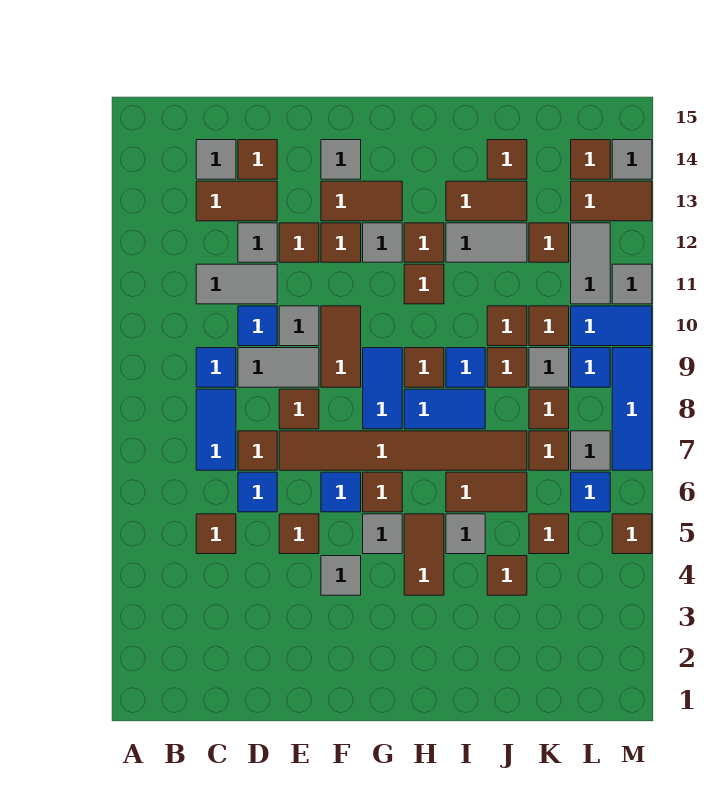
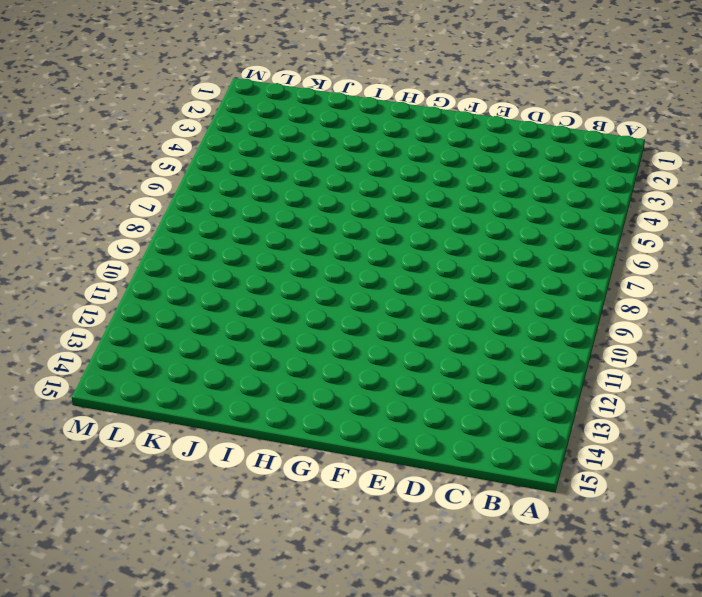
none -> brown 1x1 tile [196,514,236,554]
none -> blue 1x2 tile [196,389,236,470]
none -> blue 1x1 tile [196,348,236,387]
none -> grey 1x2 tile [196,264,277,304]

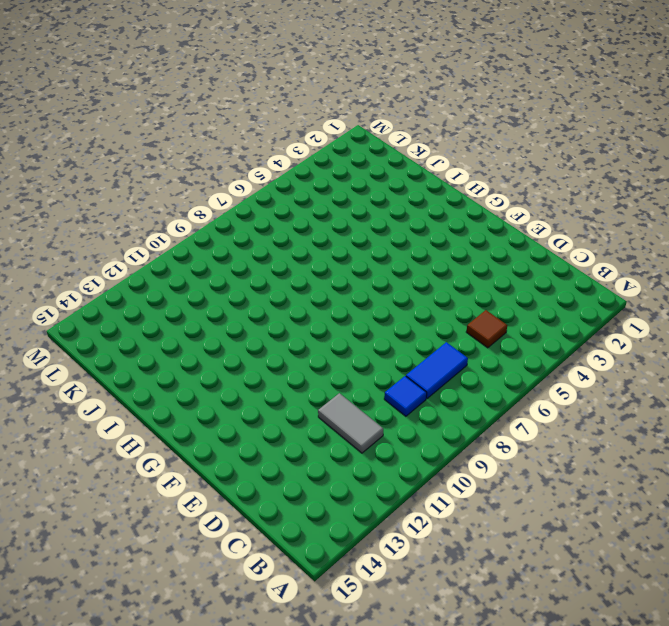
none -> brown 1x2 tile [196,181,277,221]
none -> grey 1x1 tile [196,140,236,179]
none -> blue 1x1 tile [238,472,277,512]
none -> brown 1x1 tile [238,431,277,470]

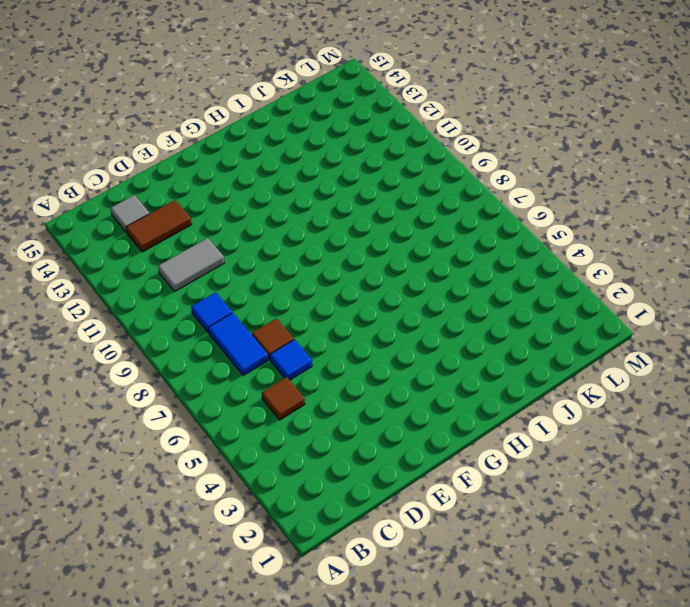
none -> grey 1x2 tile [238,348,319,387]
none -> blue 1x1 tile [238,306,277,346]
none -> grey 1x1 tile [238,223,277,262]
none -> brown 1x1 tile [238,140,277,179]

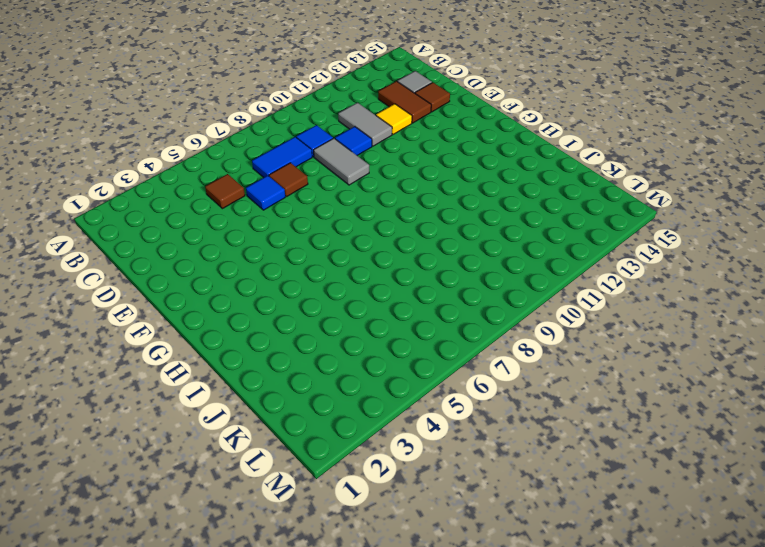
yellow 1x1 tile [376,104,412,134] -> grey 1x1 tile [238,223,277,262]
none -> brown 1x1 tile [279,514,319,554]
none -> brown 1x6 tile [279,431,527,470]
none -> brown 1x1 tile [279,389,319,429]
none -> grey 1x1 tile [279,306,319,346]

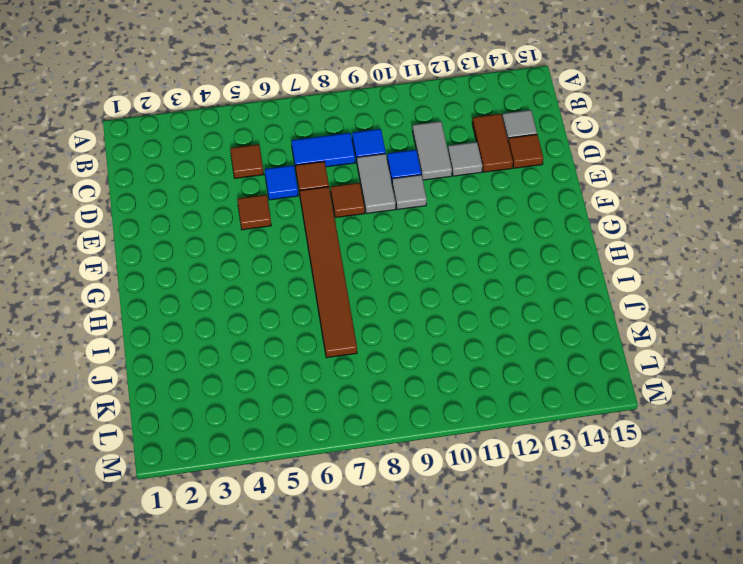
none -> brown 1x1 tile [279,223,319,262]
none -> grey 1x1 tile [321,556,361,595]
none -> blue 1x1 tile [321,472,361,512]
none -> brown 1x2 tile [321,306,361,387]

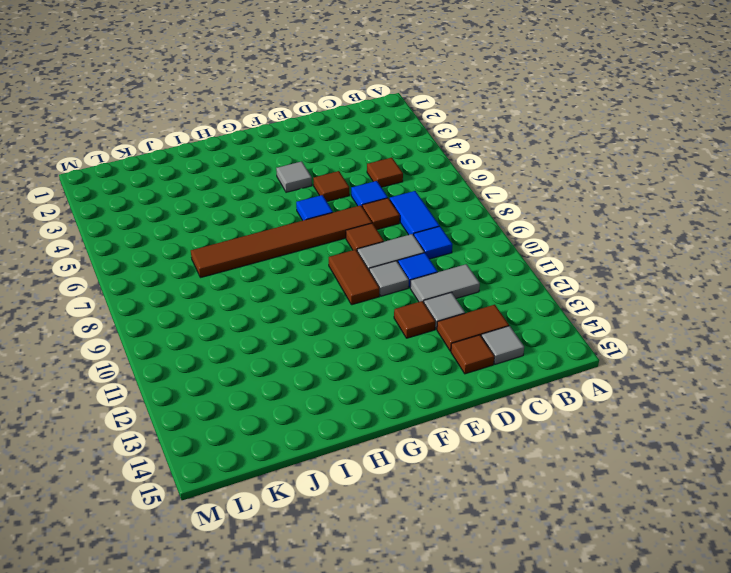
none -> brown 1x1 tile [321,223,361,262]
none -> brown 1x2 tile [321,181,402,221]
none -> grey 1x1 tile [321,140,361,179]
none -> grey 1x1 tile [363,514,402,554]

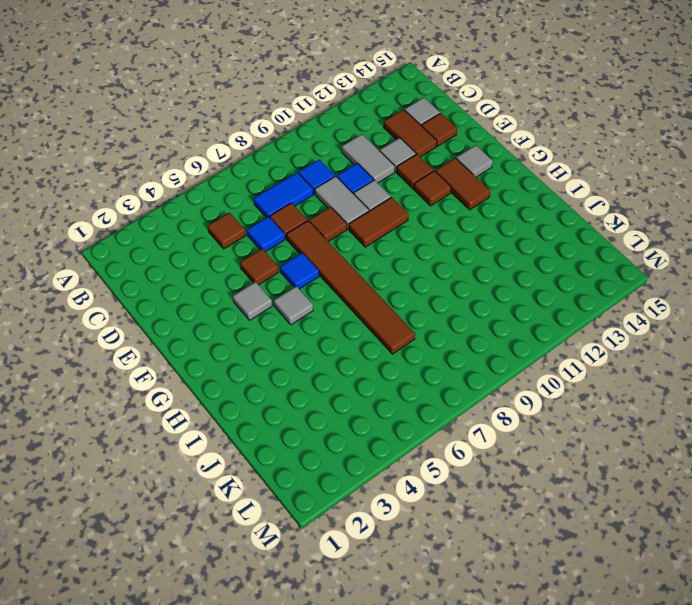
none -> brown 1x1 tile [363,472,402,512]
none -> blue 1x2 tile [363,348,402,429]
none -> grey 1x1 tile [363,223,402,262]
none -> brown 1x2 tile [404,514,444,595]

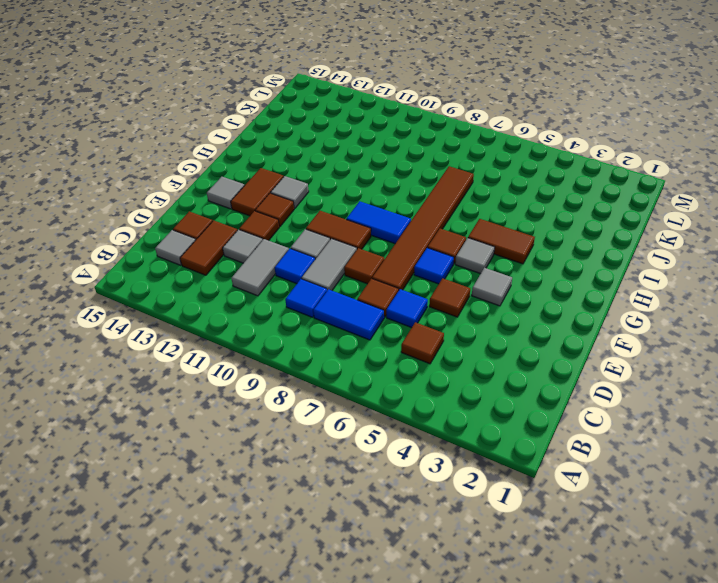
none -> blue 1x2 tile [404,389,485,429]
none -> brown 1x1 tile [404,348,444,387]
none -> brown 1x1 tile [404,264,444,304]
none -> brown 1x1 tile [404,223,444,262]

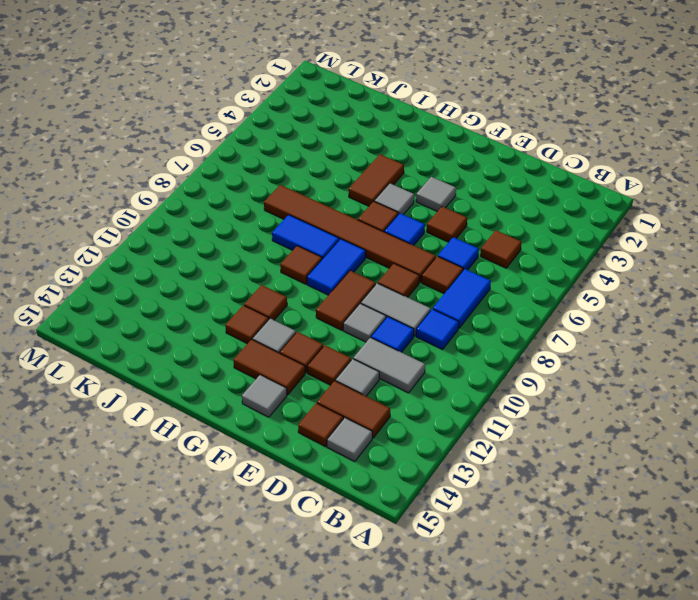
none -> grey 1x1 tile [446,514,485,554]
none -> brown 1x2 tile [446,472,527,512]
none -> blue 1x1 tile [446,348,485,387]
none -> grey 1x2 tile [446,223,527,262]

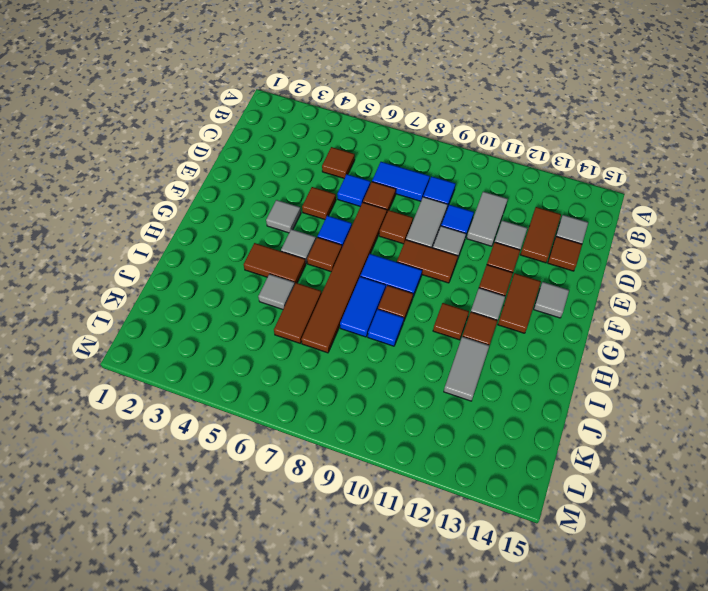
none -> brown 1x2 tile [446,181,527,221]
none -> brown 1x1 tile [487,556,527,595]
none -> brown 1x1 tile [487,348,527,387]
none -> brown 1x1 tile [487,306,527,346]

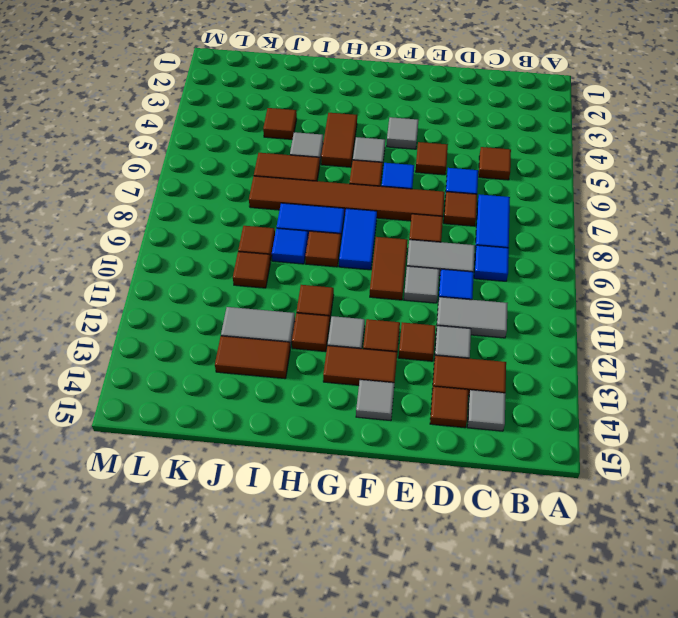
none -> brown 1x1 tile [487,140,527,179]
none -> brown 1x1 tile [529,514,569,554]
none -> brown 1x1 tile [529,431,569,470]
none -> brown 1x1 tile [529,389,569,429]

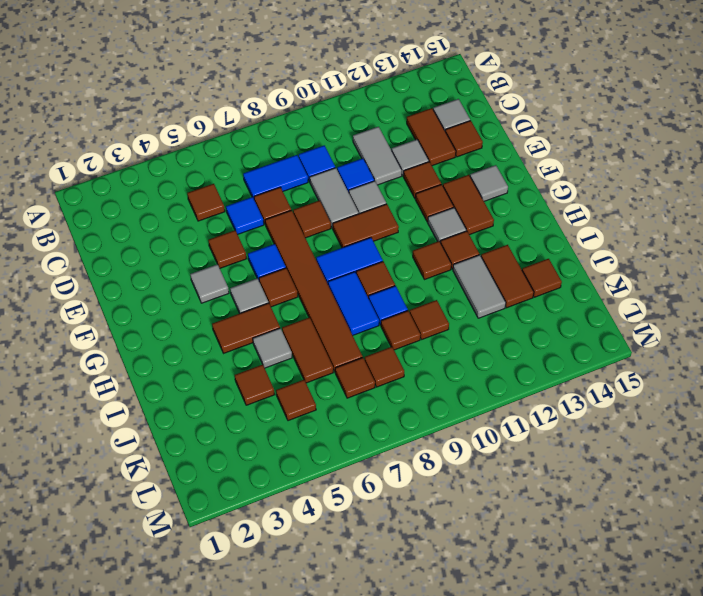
none -> grey 1x1 tile [529,348,569,387]
none -> brown 1x1 tile [529,306,569,346]
none -> brown 1x1 tile [529,223,569,262]
none -> blue 1x1 tile [571,472,610,512]

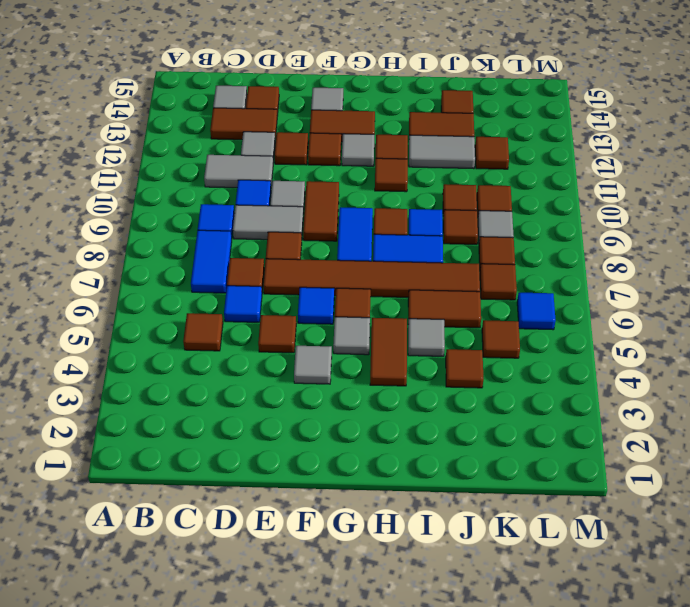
none -> grey 1x1 tile [571,431,610,470]
none -> blue 1x1 tile [571,348,610,387]
none -> blue 1x2 tile [571,306,652,346]
none -> grey 1x2 tile [571,223,610,304]

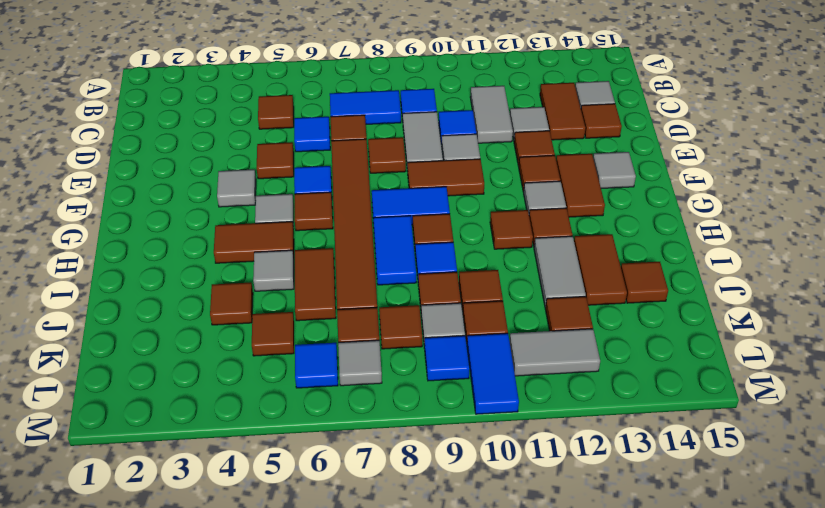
none -> brown 1x2 tile [571,181,652,221]
none -> brown 1x1 tile [571,140,610,179]
none -> brown 1x1 tile [612,514,652,554]
none -> blue 1x3 tile [612,348,652,470]

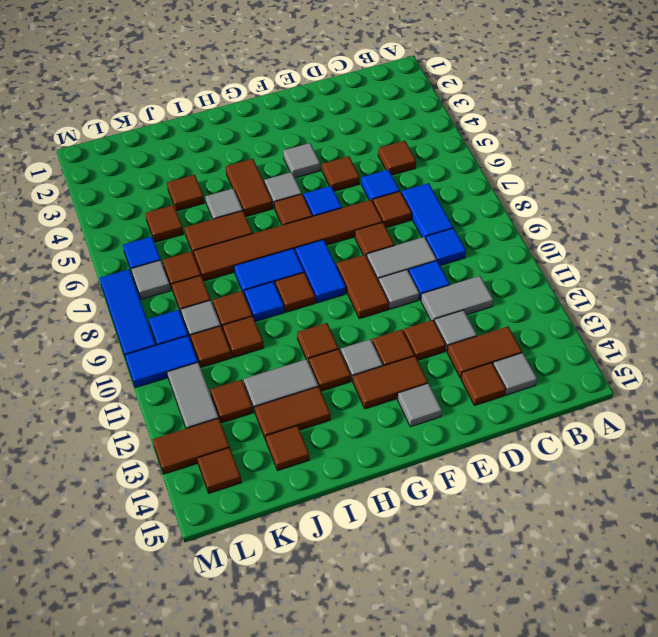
none -> brown 1x1 tile [612,514,652,554]
none -> grey 1x1 tile [612,264,652,304]
none -> grey 1x1 tile [612,140,652,179]

